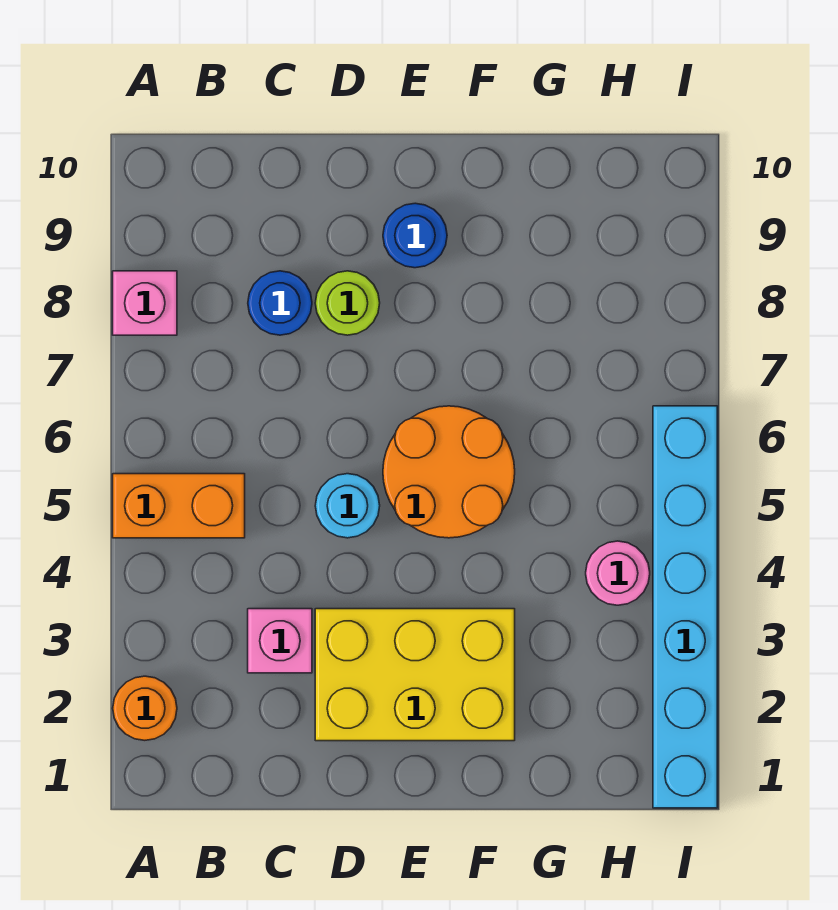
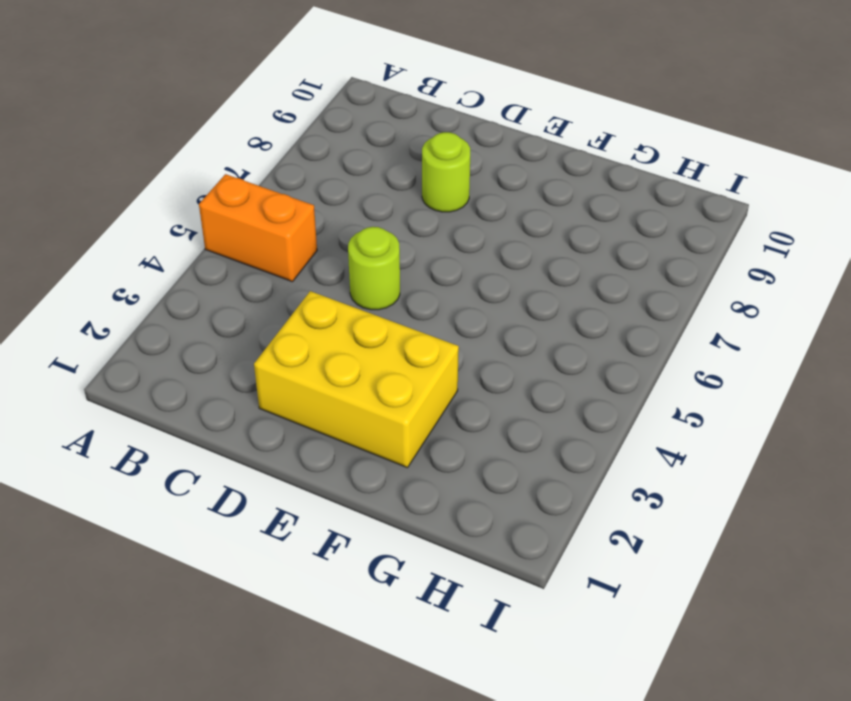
lime 1x1 round brick [348,227,400,310] -> cyan 1x1 round brick [315,474,380,538]
none -> orange 1x1 round brick [113,676,177,740]
none -> pink 1x1 brick [113,271,177,335]
none -> pink 1x1 brick [248,609,312,673]

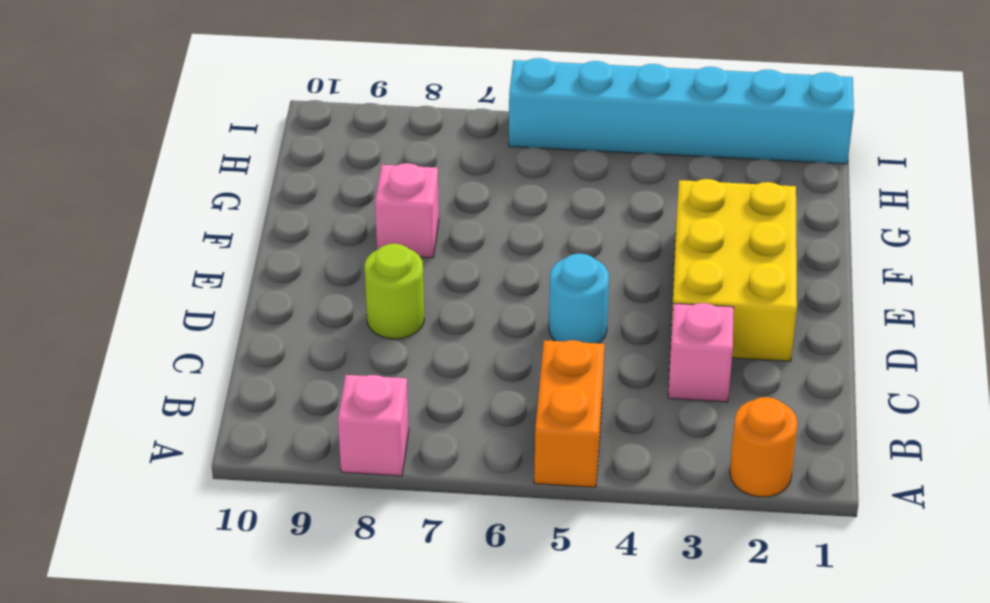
pink 1x1 brick [375,163,439,258] -> none
none -> blue 1x1 round brick [248,271,312,335]
none -> orange 2x2 round brick [383,406,515,538]
none -> blue 1x1 round brick [383,203,447,268]

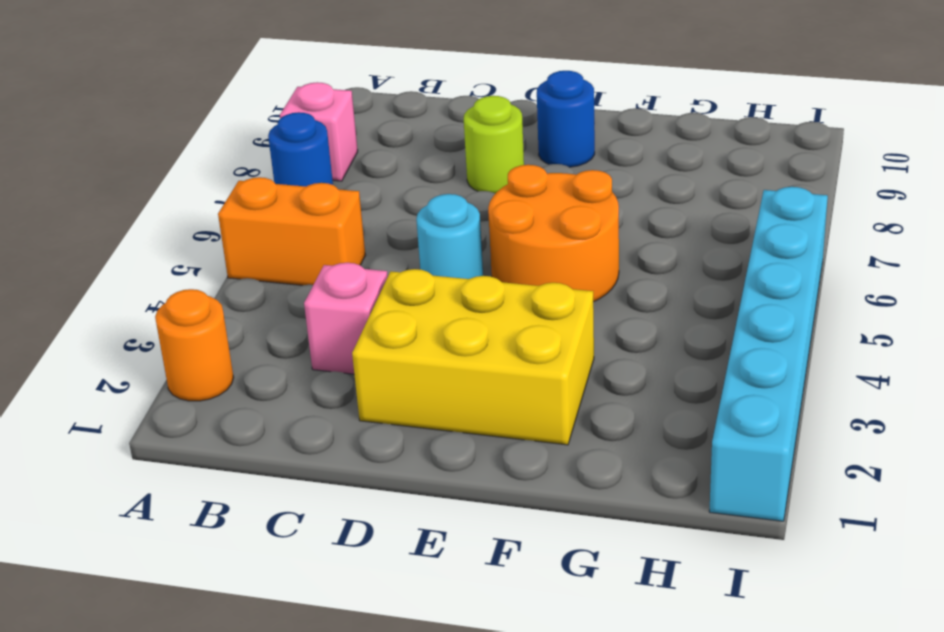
blue 1x1 round brick [268,112,333,186] -> blue 1x1 round brick moved to [248,271,312,335]
none -> pink 1x1 round brick [586,541,650,605]

